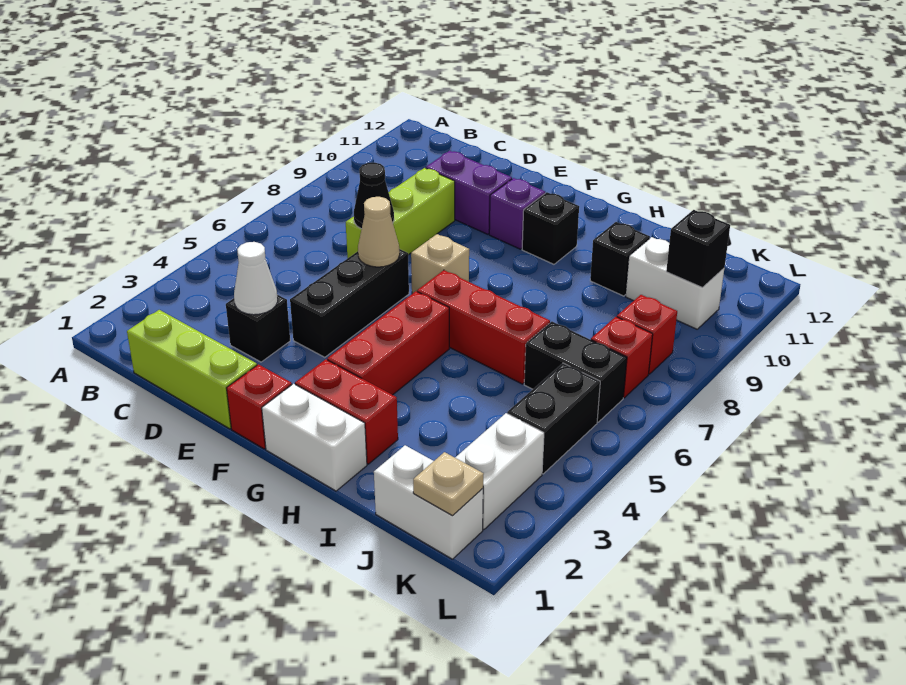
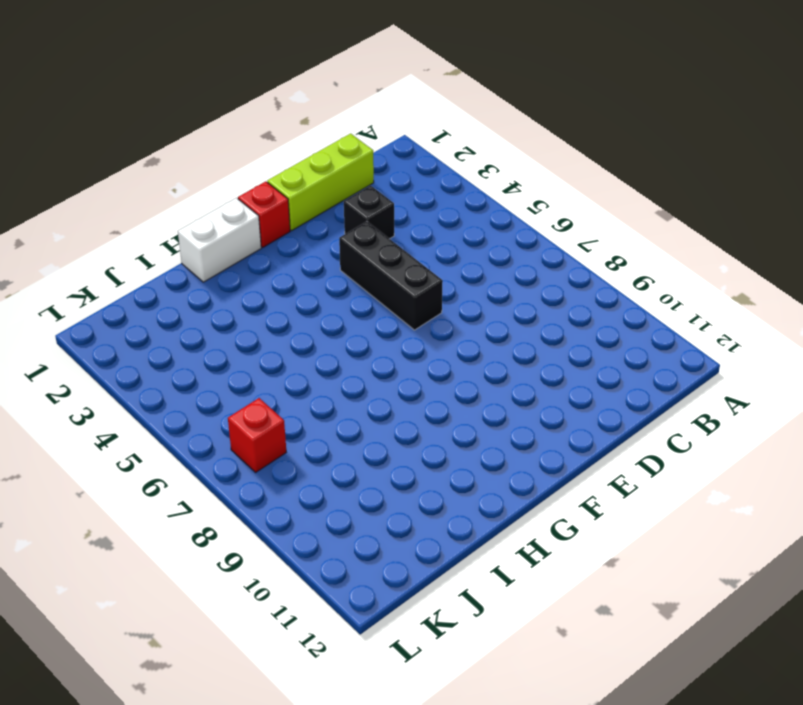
none -> lime 1x3 brick [346,168,455,258]
none -> purple 1x2 brick [426,151,512,234]
none -> tan 1x1 brick [411,234,469,294]

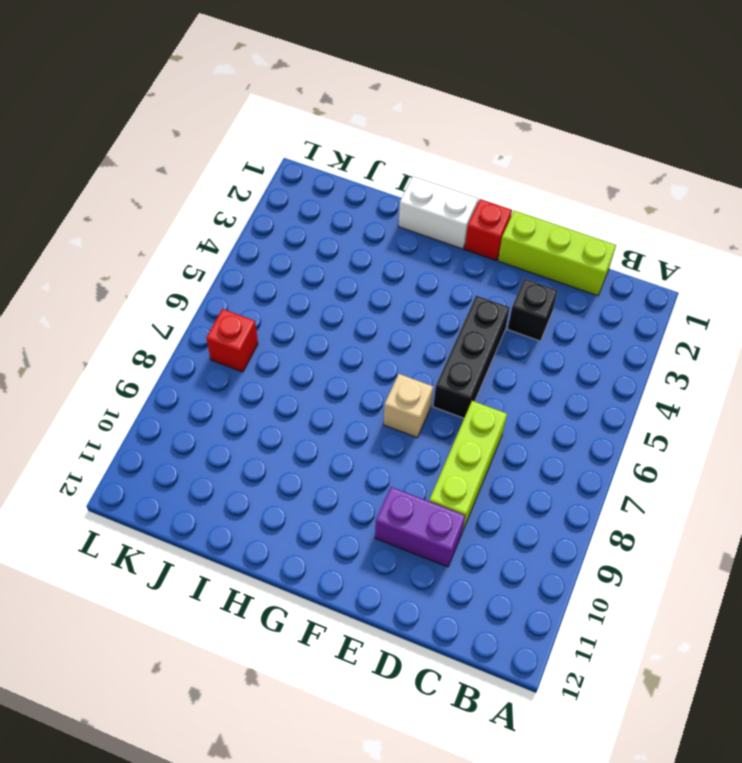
none -> purple 1x1 brick [489,178,545,249]
none -> red 1x2 brick [295,359,398,464]
none -> red 1x3 brick [327,291,449,395]

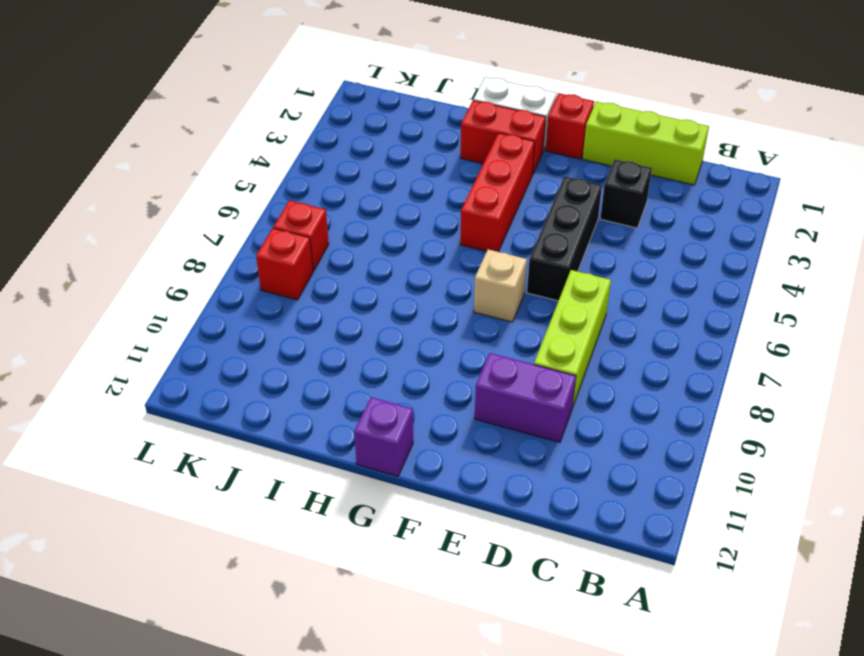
purple 1x1 brick [354,397,413,476] -> purple 1x1 brick moved to [489,178,545,249]
none -> red 1x3 brick [417,270,550,384]
none -> black 1x1 brick [522,192,579,264]
none -> black 1x1 brick [590,222,650,296]

